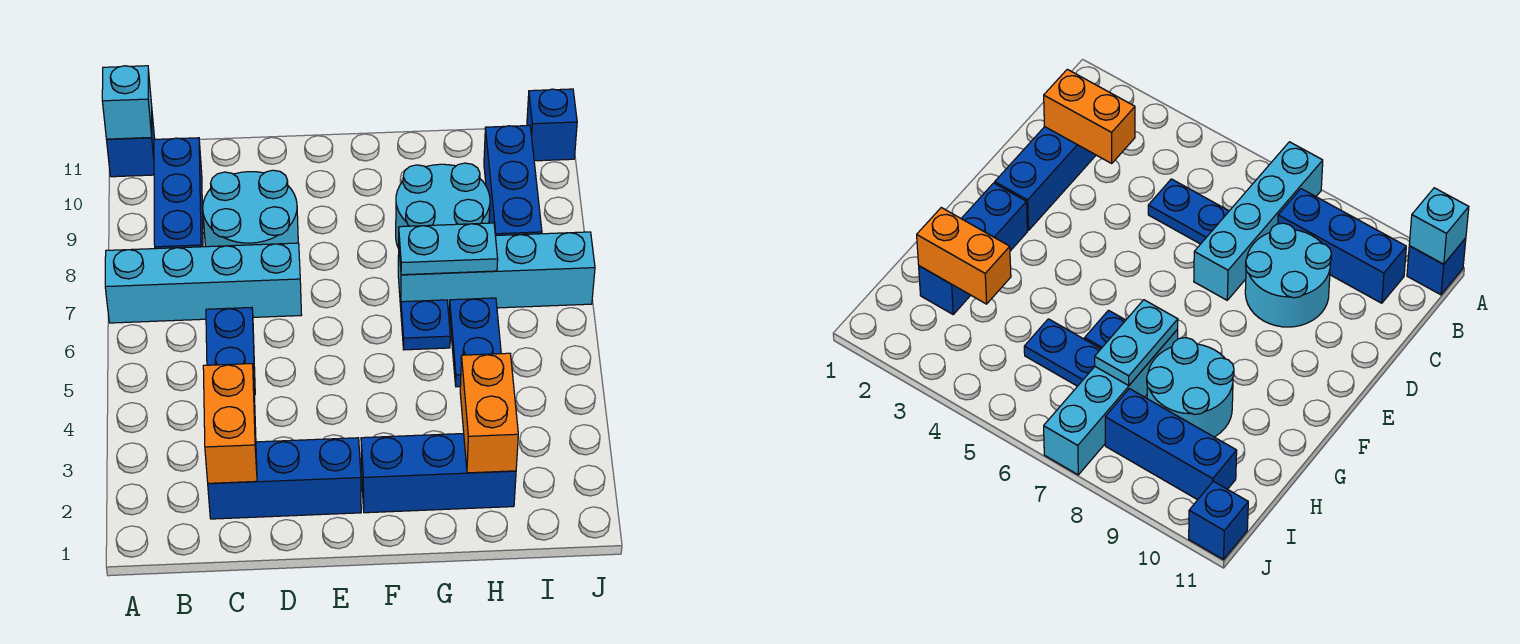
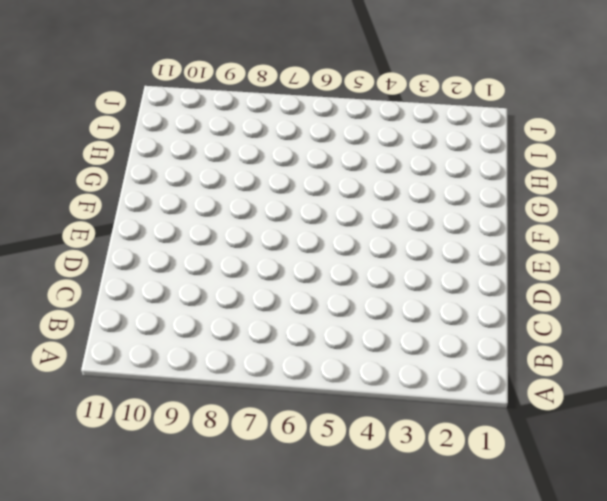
none -> cyan 1x4 brick [105,243,302,323]
none -> blue 1x1 brick [106,115,155,177]
none -> blue 1x3 brick [154,138,203,249]

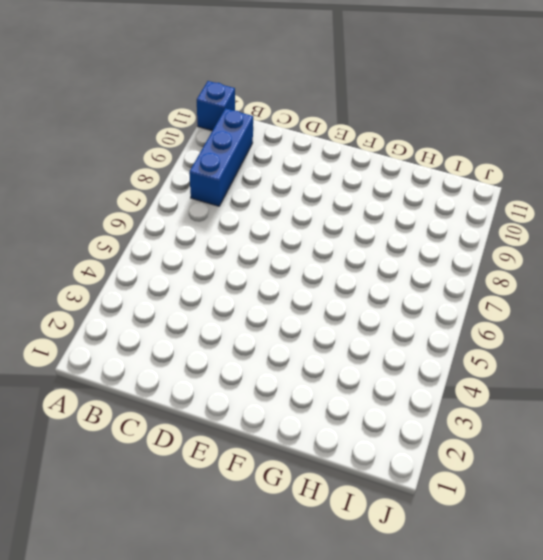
none -> cyan 1x4 brick [105,243,302,323]
none -> blue 1x3 brick [208,438,361,519]
none -> blue 1x2 plate [206,307,255,395]

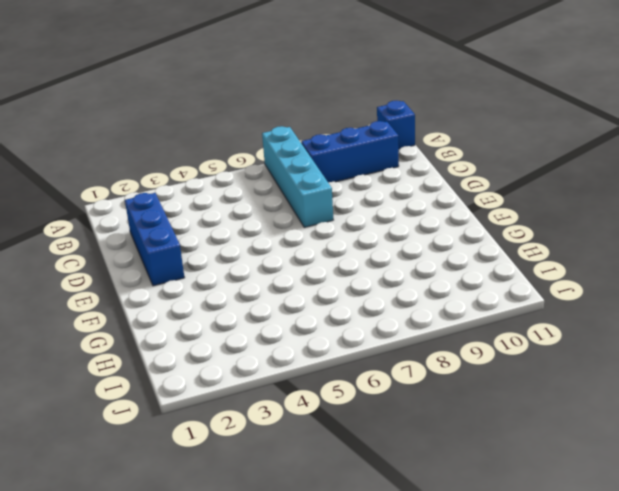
none -> blue 1x2 plate [206,307,255,395]
none -> cyan 2x2 round brick [203,170,298,247]
none -> blue 1x3 brick [361,434,516,513]

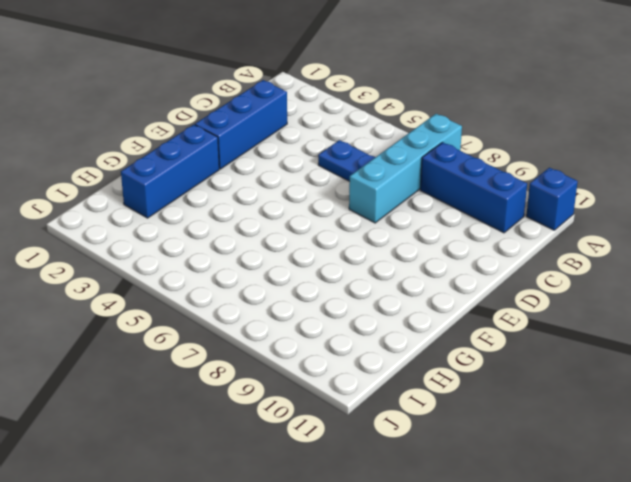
none -> cyan 2x2 round brick [203,170,298,247]
none -> blue 1x1 plate [401,300,450,350]
none -> cyan 1x4 brick [398,232,595,310]

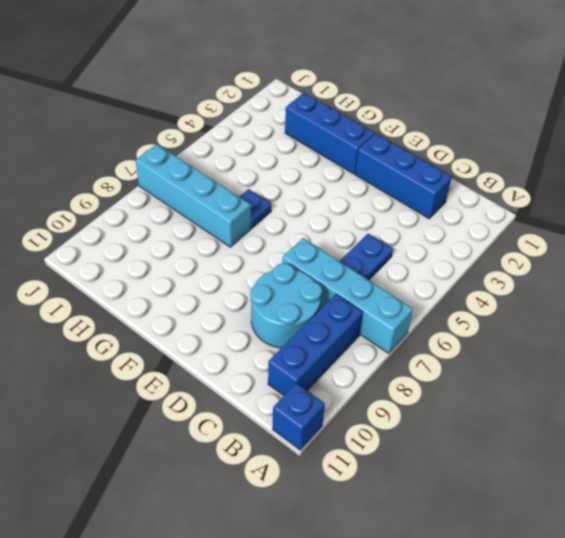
none -> cyan 2x2 round brick [396,163,490,248]
none -> blue 1x2 plate [449,298,501,387]
none -> blue 1x3 brick [484,125,542,236]

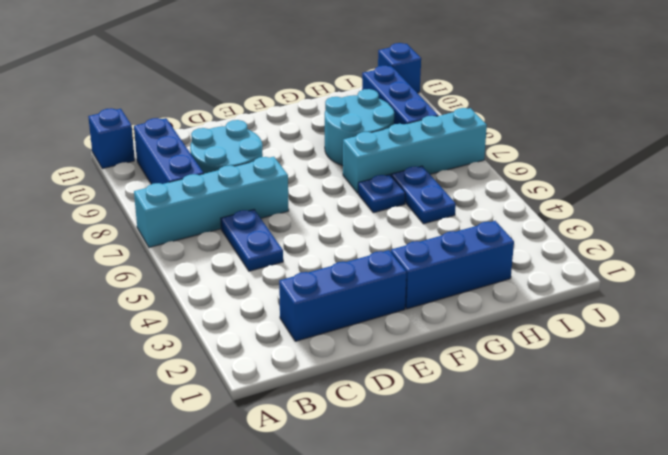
none -> cyan 1x1 brick [102,66,152,139]
none -> orange 1x2 brick [203,364,257,483]
none -> cyan 1x2 plate [399,223,498,275]

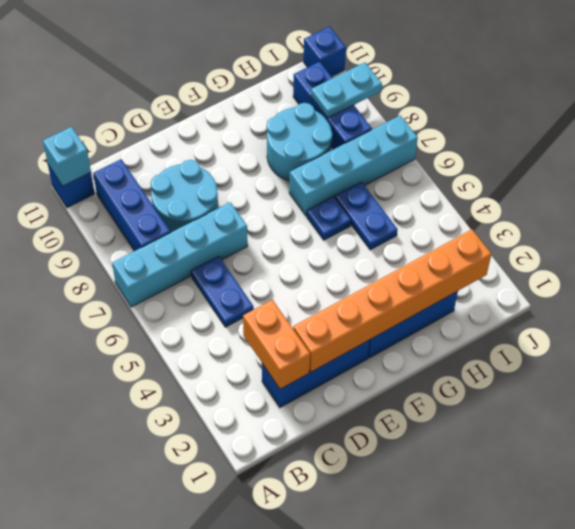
orange 1x6 brick [293,229,491,372] -> orange 1x2 brick [460,353,518,473]
cyan 1x2 plate [311,62,382,118] -> cyan 1x2 plate moved to [399,223,498,275]

